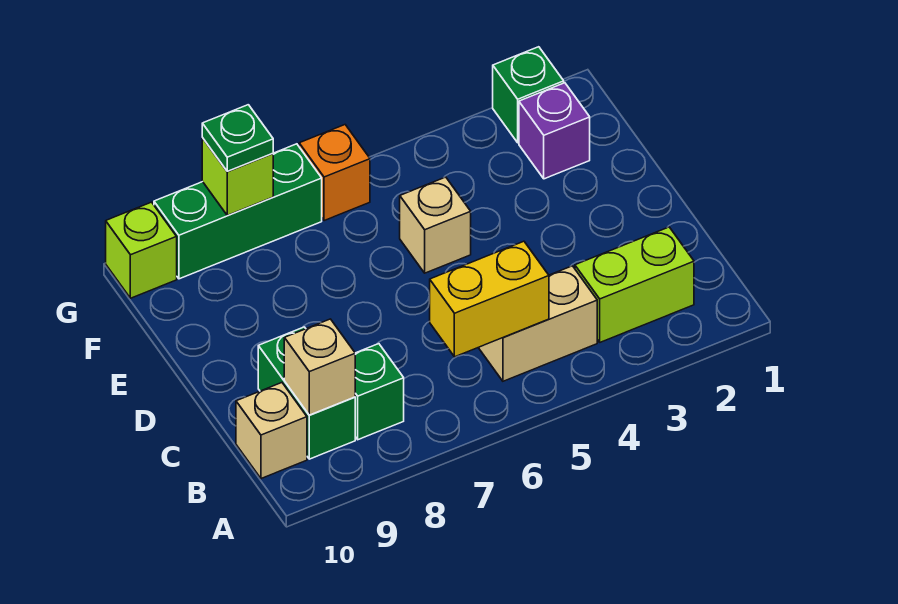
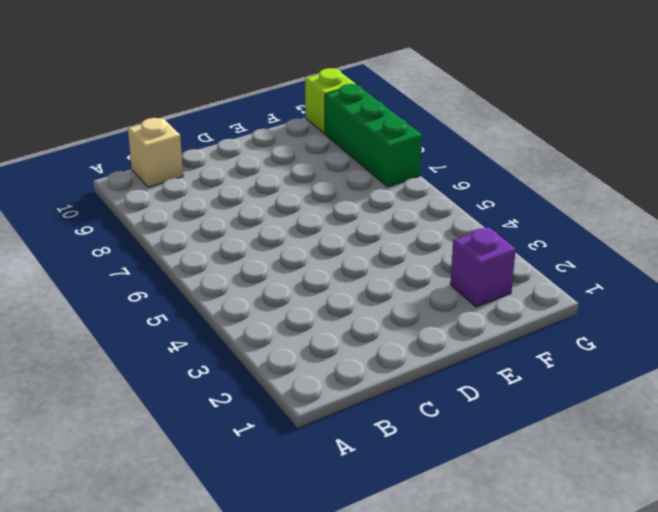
none -> lime 1x2 brick [575,227,694,342]
none -> tan 1x2 brick [478,266,597,381]
none -> green 1x1 brick [355,344,404,440]

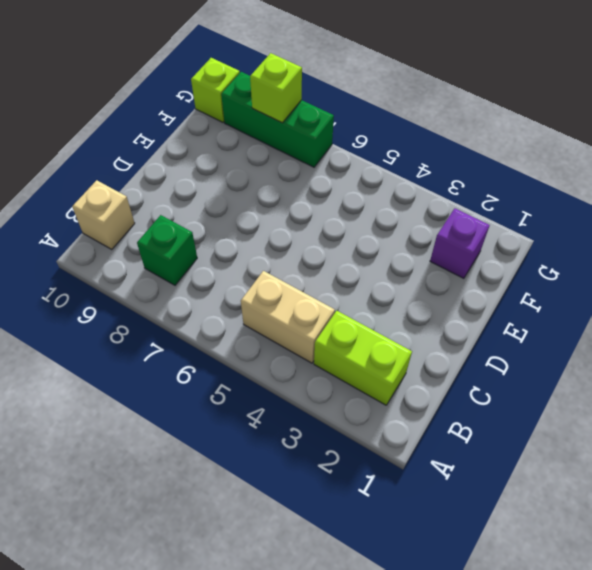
none -> green 1x2 brick [258,327,355,459]
none -> tan 1x1 brick [400,177,471,273]
none -> green 1x1 brick [493,47,564,143]

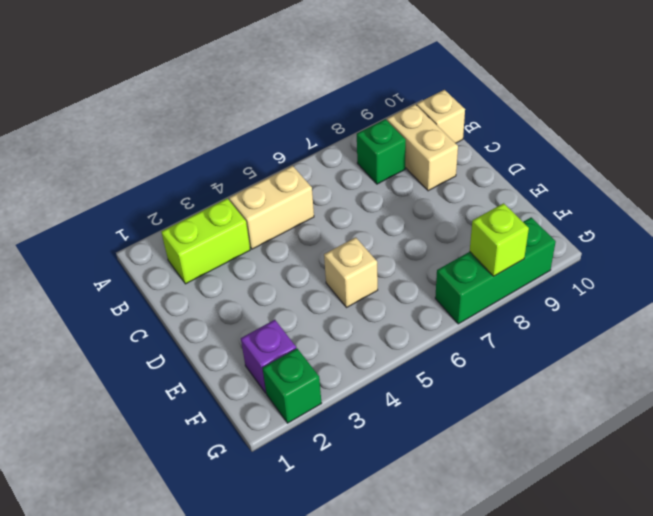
tan 1x2 brick [387,104,458,191] -> green 1x2 brick [258,327,355,459]
none -> orange 1x1 brick [299,125,370,221]
none -> lime 1x1 brick [106,202,177,298]
none -> yellow 1x2 brick [430,241,549,357]

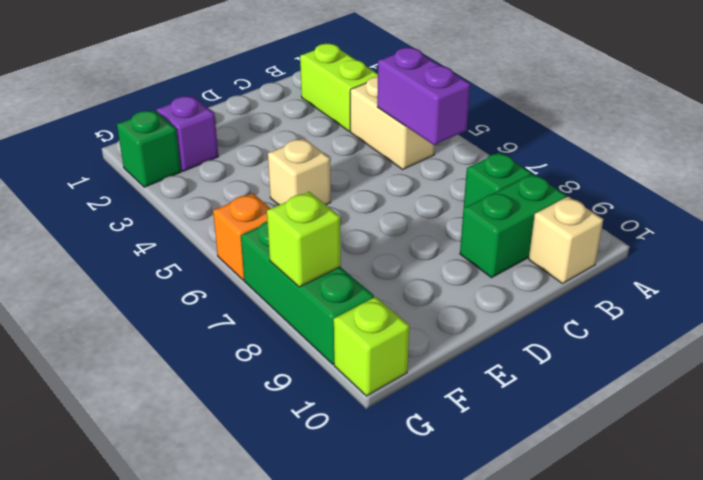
purple 1x2 brick [377,48,470,145] -> yellow 1x2 brick [430,241,549,357]
none -> tan 1x1 brick [284,319,355,415]
none -> green 1x1 plate [202,105,273,171]

